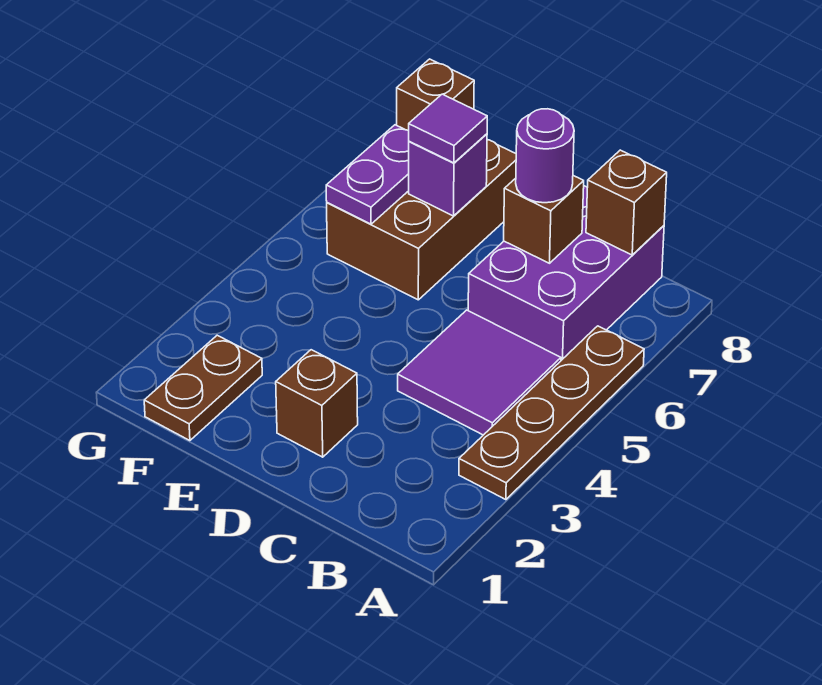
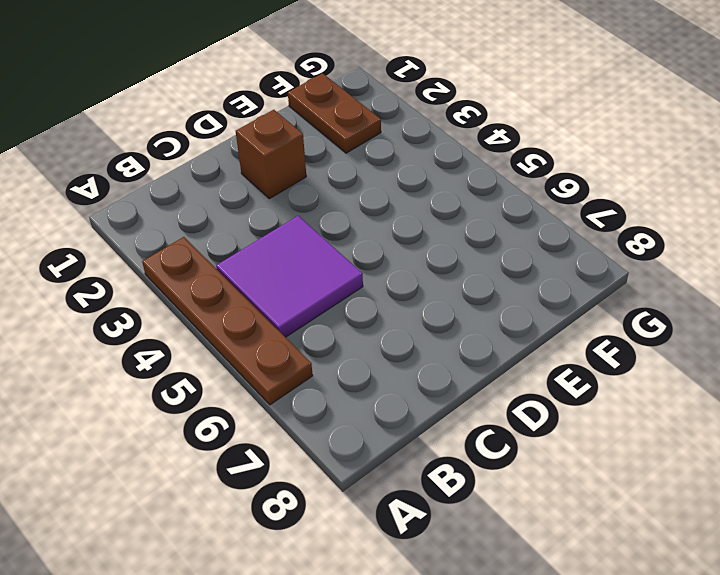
none -> purple 2x3 brick [468,186,664,360]
none -> brown 2x3 brick [327,140,516,300]
none -> brown 1x1 brick [586,150,667,255]

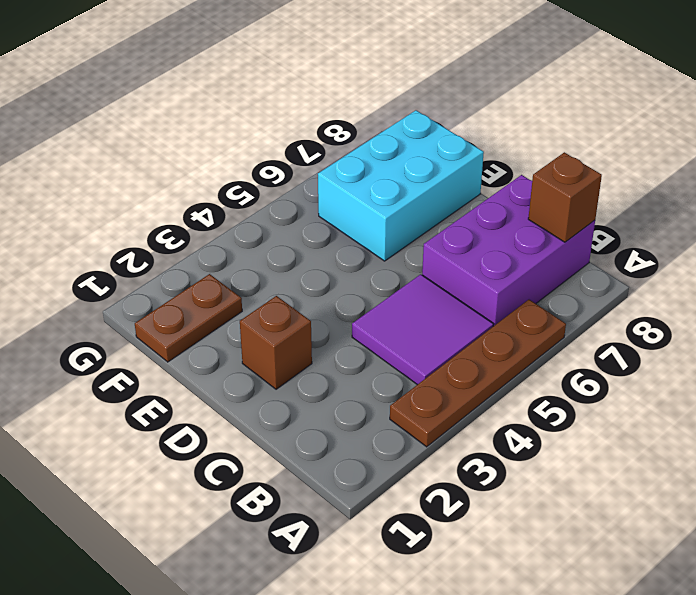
cyan 2x3 brick [318,110,484,261] -> brown 2x3 brick [327,140,516,300]
none -> brown 1x1 brick [504,176,584,263]
none -> purple 1x1 brick [409,134,487,216]
none -> purple 1x2 plate [326,125,409,224]

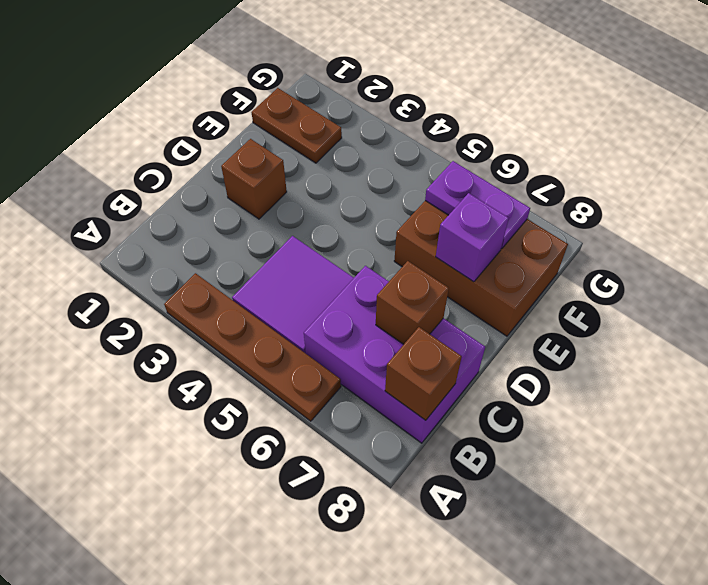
none -> brown 1x1 brick [397,59,474,130]
none -> purple 1x1 round brick [516,109,574,203]
none -> purple 1x1 tile [409,94,487,163]

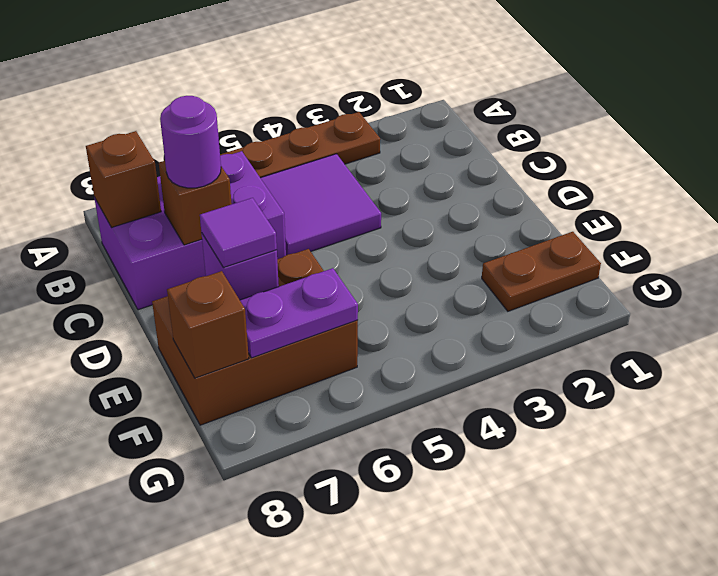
none -> brown 1x1 brick [276,350,358,457]

